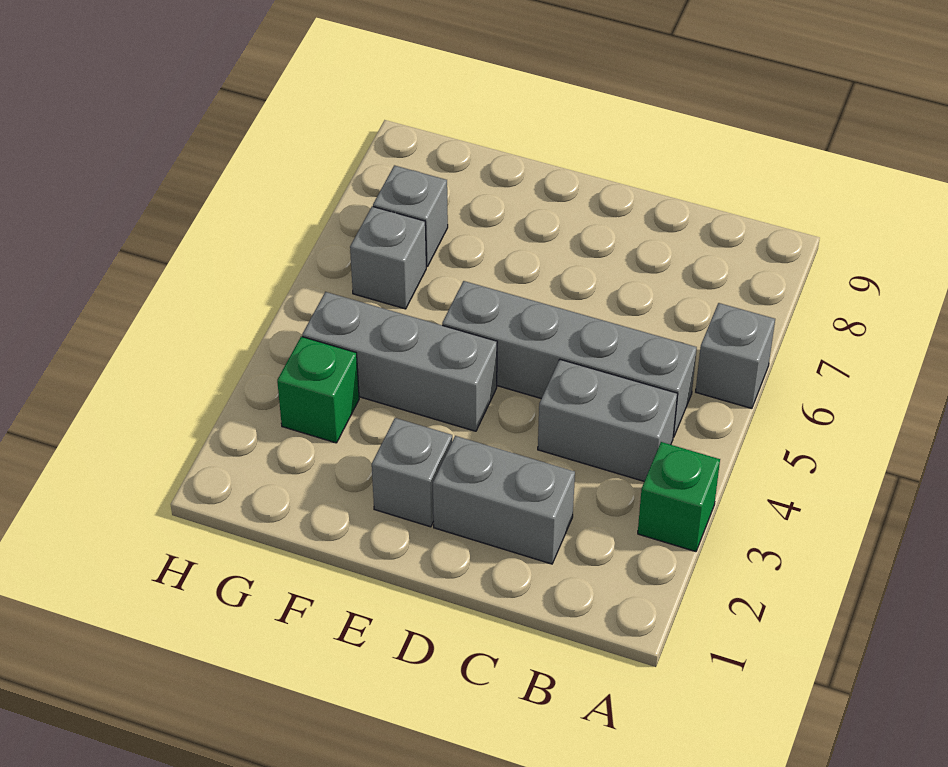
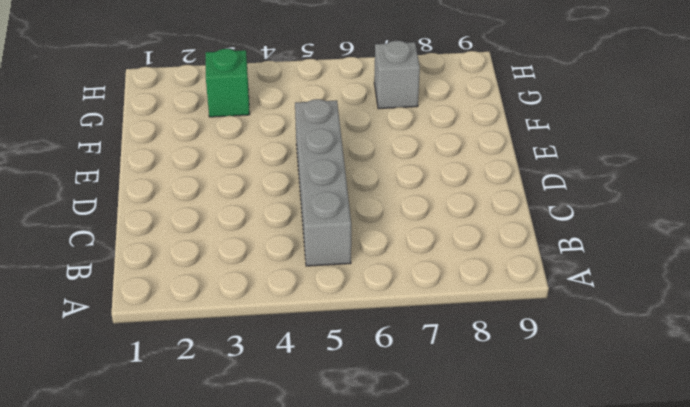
none -> green 1x1 brick [638,442,720,552]
none -> grey 1x1 brick [696,303,775,408]

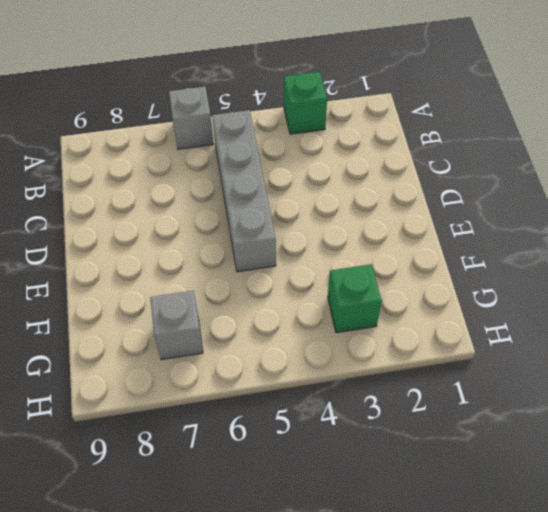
none -> grey 1x2 brick [538,359,678,481]
none -> grey 1x2 brick [433,436,575,564]

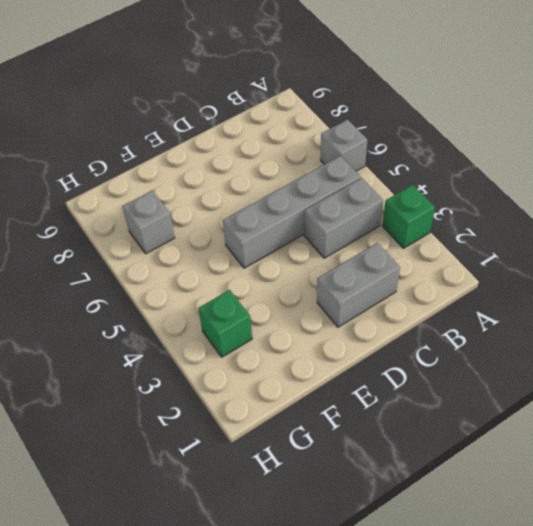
none -> grey 1x1 brick [372,418,452,527]
none -> grey 1x3 brick [302,292,497,431]

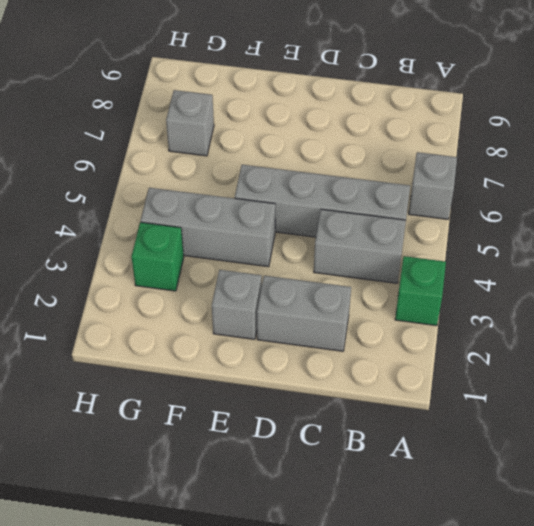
none -> grey 1x1 brick [350,206,426,309]

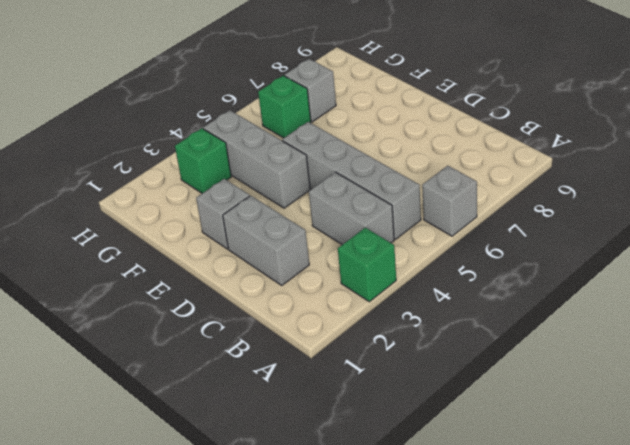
green 1x1 brick [258,76,311,138] -> grey 1x1 brick [350,206,426,309]

